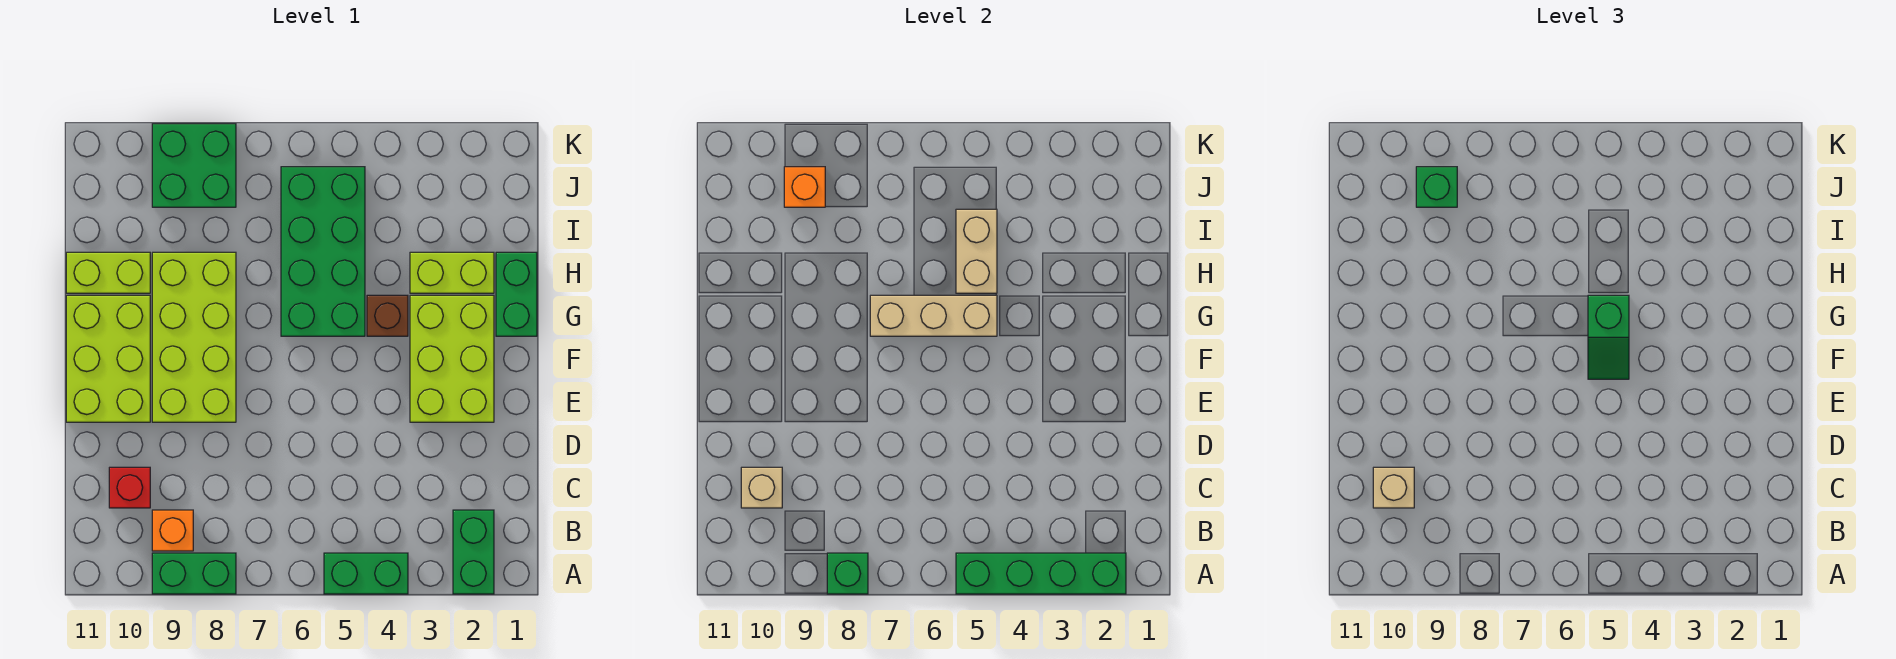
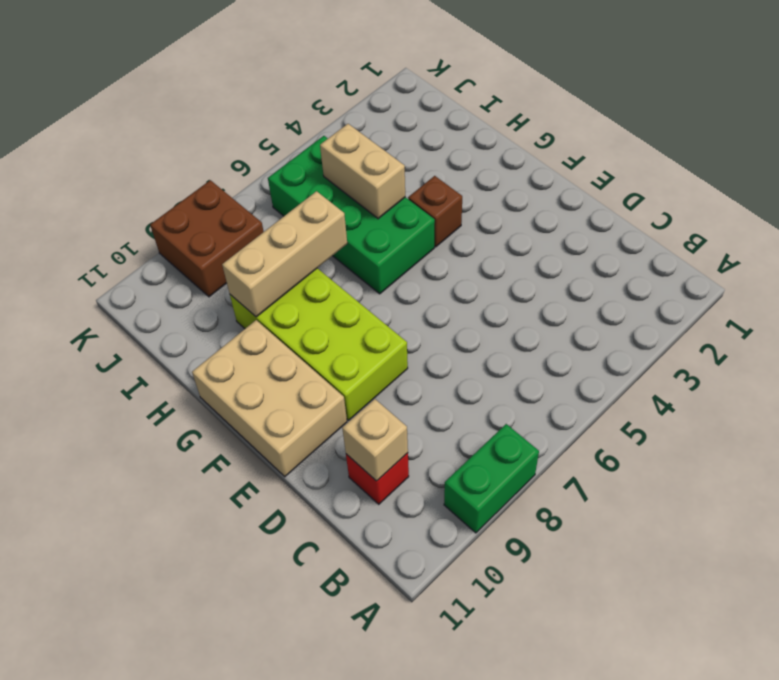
tan 2x3 brick [192,320,347,477] -> lime 2x3 brick [66,295,150,422]
tan 1x3 brick [222,191,347,317] -> tan 1x3 brick moved to [870,295,997,336]
brown 2x2 brick [150,180,264,297] -> green 2x2 brick [152,124,236,207]
none -> green 1x2 brick [453,510,494,594]
none -> green 1x2 brick [324,553,408,594]
none -> orange 1x1 brick [152,510,193,551]

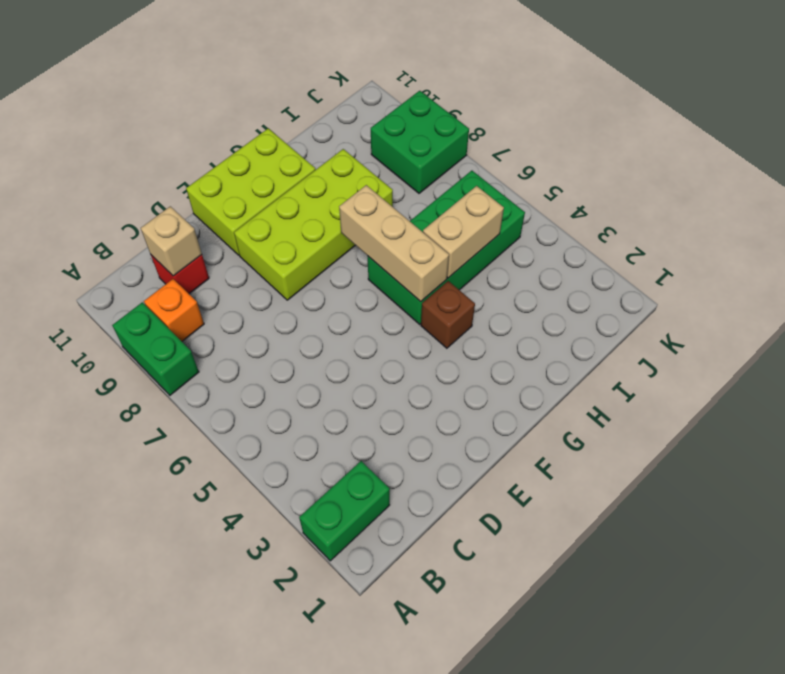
none -> green 1x2 brick [324,553,408,594]
none -> lime 2x3 brick [410,295,494,422]
none -> green 1x2 brick [496,252,537,336]

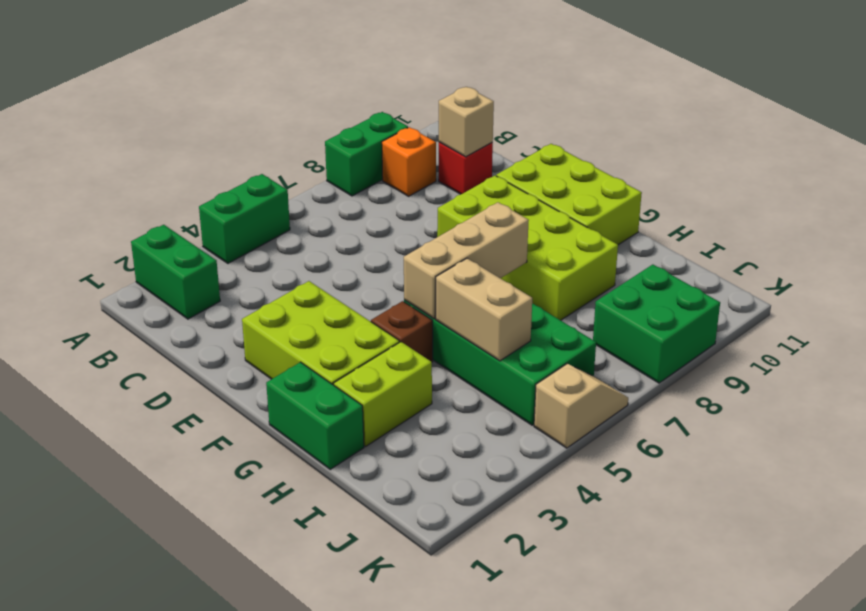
tan 1x2 slope [534,364,628,448] -> none
none -> lime 1x2 brick [66,252,150,293]
none -> green 1x4 brick [956,553,1126,594]
none -> green 1x1 brick [827,553,868,594]

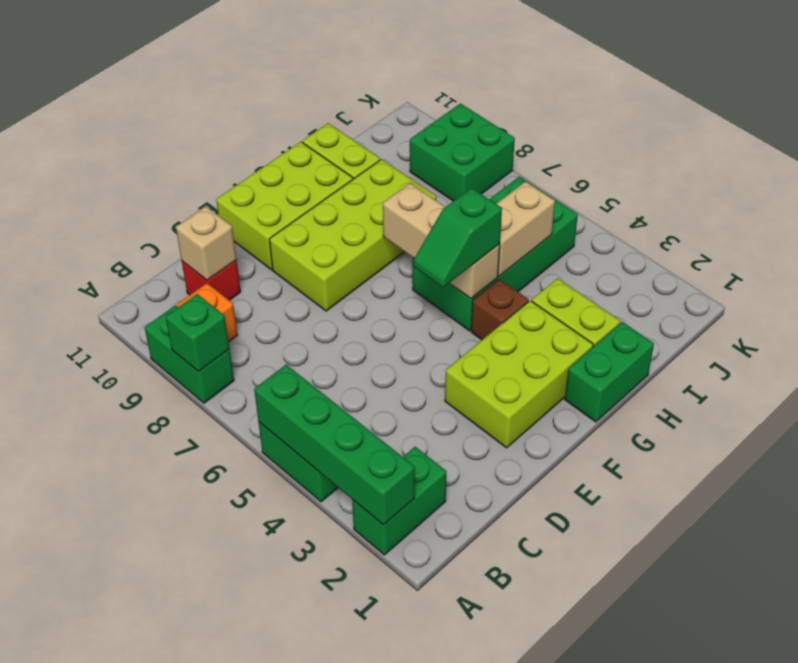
none -> orange 1x1 brick [784,167,825,207]
none -> tan 1x1 brick [1373,467,1414,508]
none -> green 1x1 brick [1416,167,1457,207]

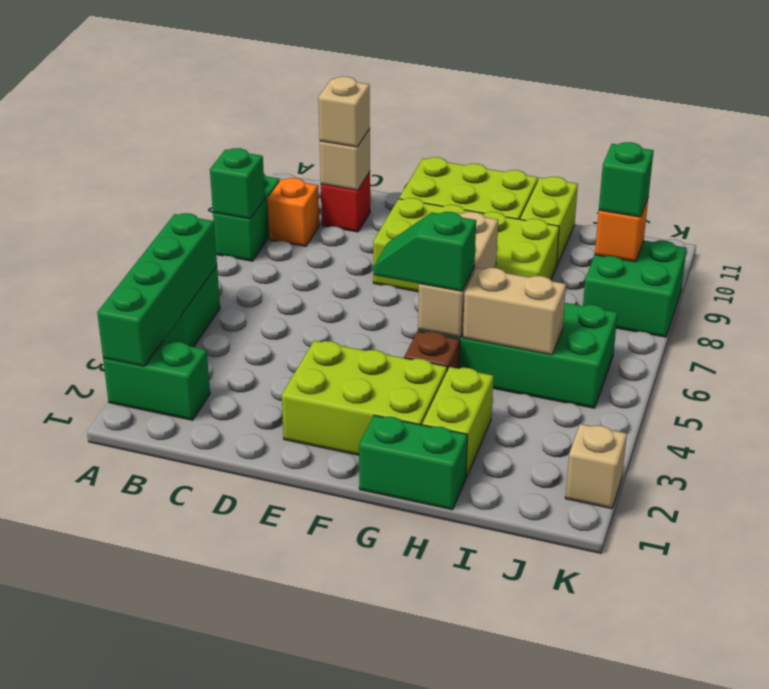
tan 1x1 brick [565,424,627,509] -> none

